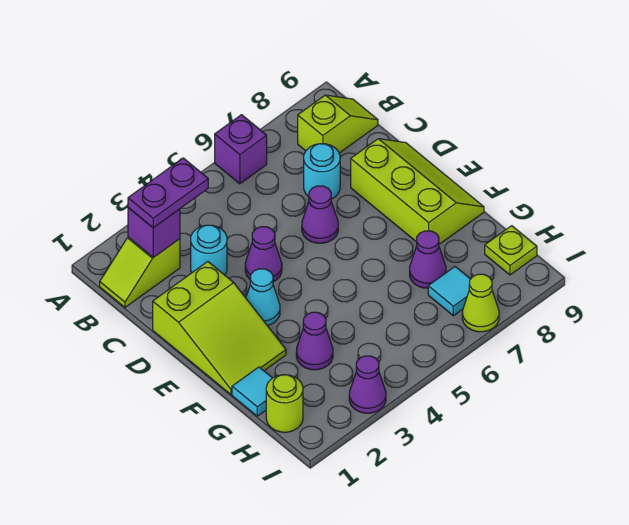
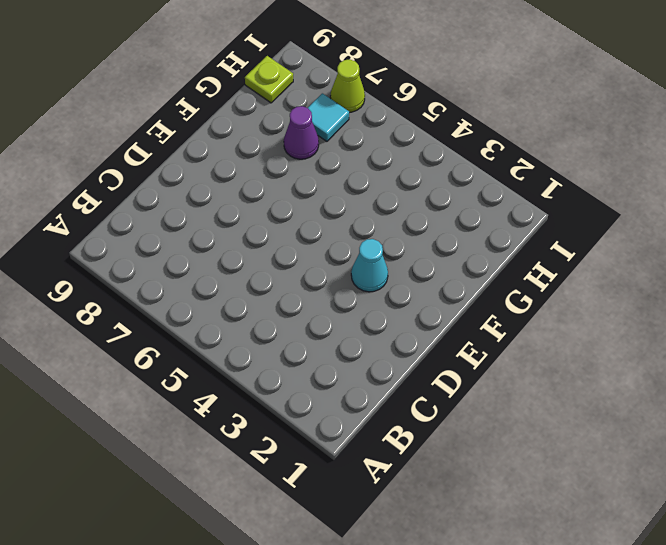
none -> purple 1x1 brick [215,115,267,184]
none -> lime 1x2 slope [100,237,180,307]
none -> lime 1x2 slope [298,95,378,153]

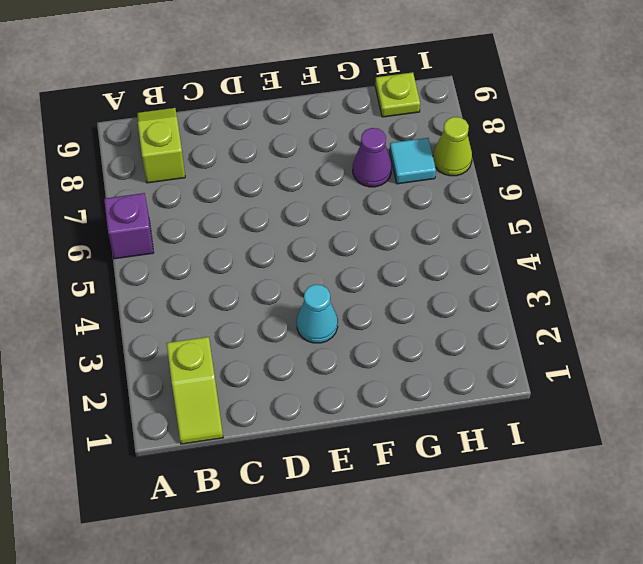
none -> cyan 1x1 round brick [191,225,227,275]
none -> cyan 1x1 round brick [304,144,340,199]
none -> lime 2x3 slope [153,262,286,394]

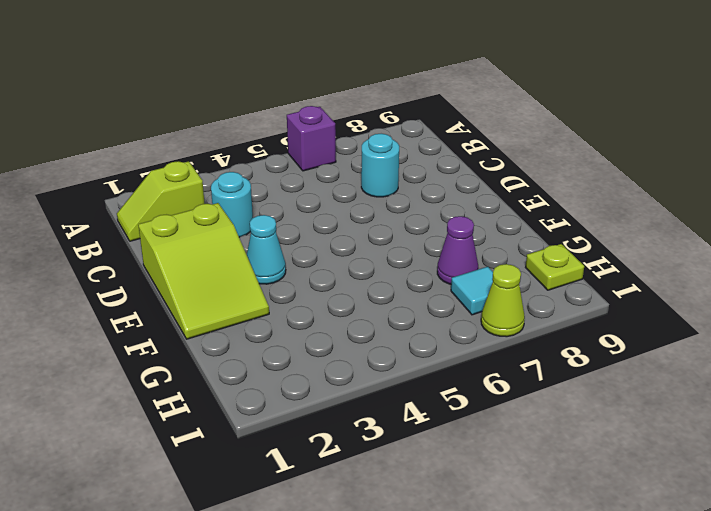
none -> lime 1x2 slope [298,95,378,153]
none -> purple 1x1 cone [245,227,282,282]
none -> purple 1x1 cone [302,186,338,243]

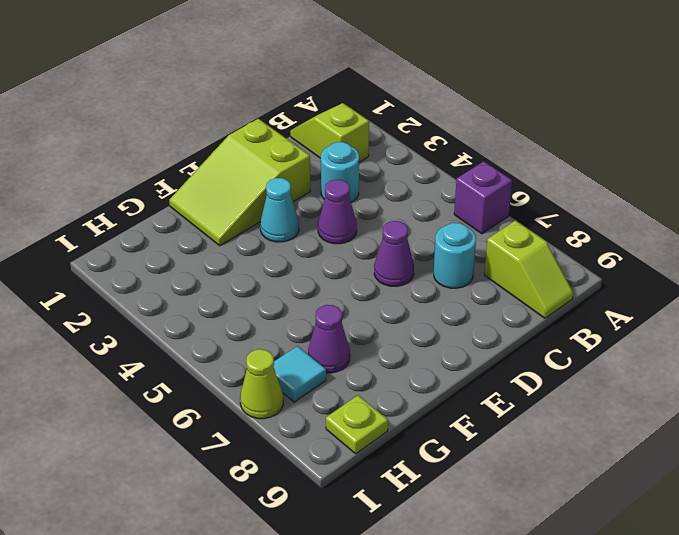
none -> lime 2x3 slope [351,139,484,244]
none -> cyan 1x1 tile [232,367,272,416]
none -> purple 1x1 cone [296,312,333,370]

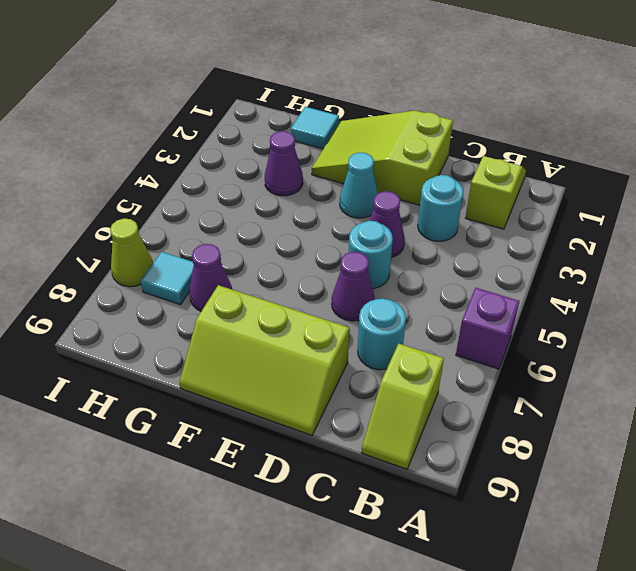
cyan 1x1 round brick [349,221,393,289] -> none
none -> lime 1x1 round brick [266,375,303,432]
none -> lime 1x1 plate [485,226,537,275]
none -> purple 1x1 cone [349,356,386,413]

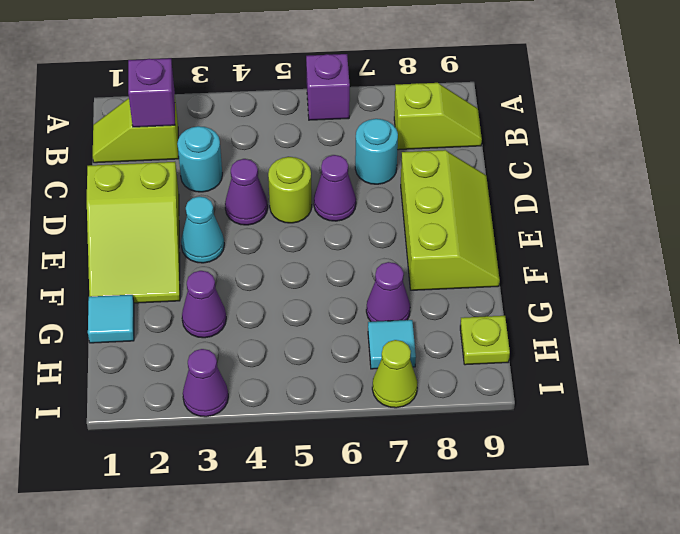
lime 1x1 round brick [268,157,312,223] -> lime 1x1 round brick moved to [266,375,303,432]
none -> purple 1x2 plate [128,158,208,228]

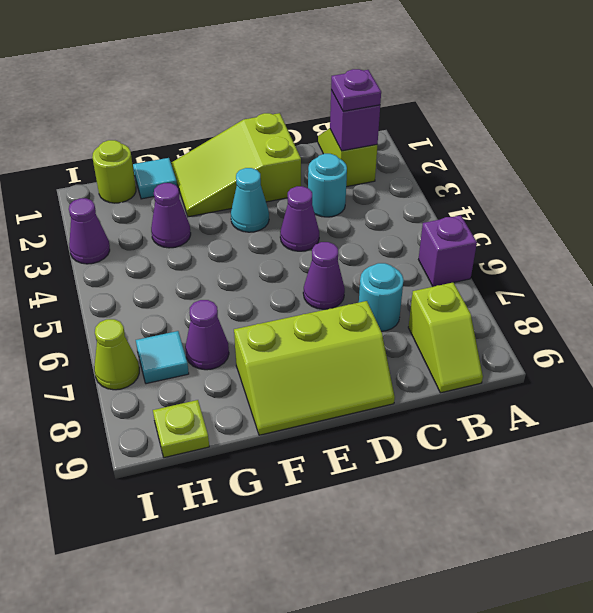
purple 1x1 plate [331,69,381,111] -> purple 1x2 plate [128,158,208,228]

